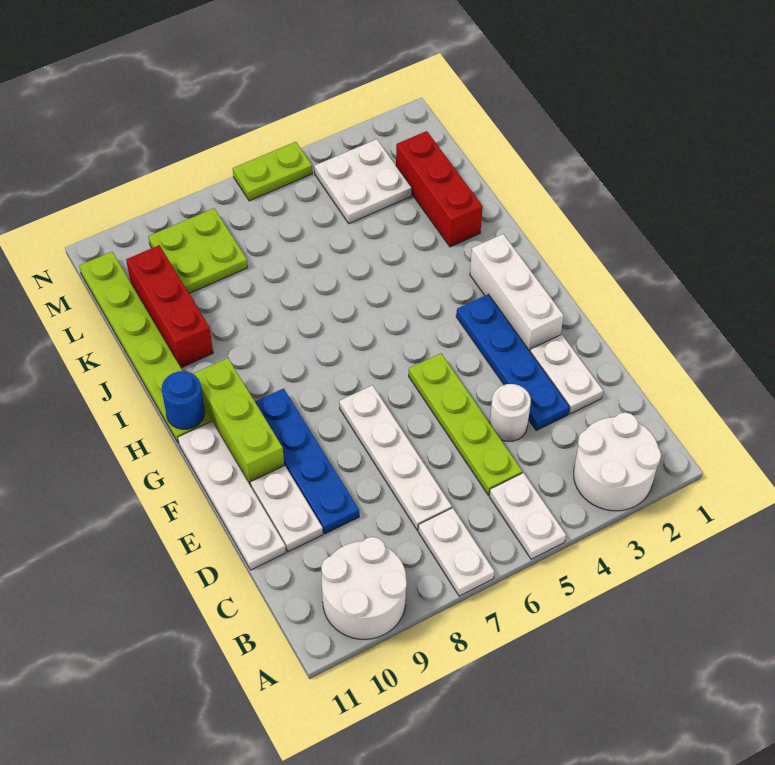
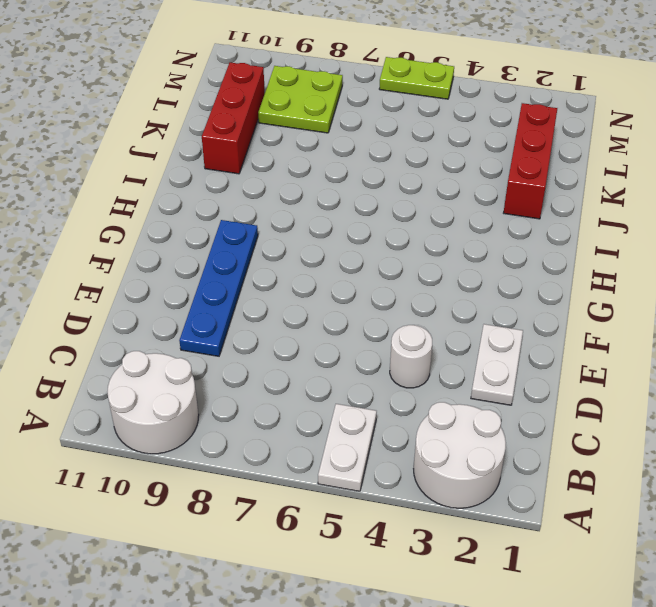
none -> white 1x2 plate [418,508,494,596]
none -> lime 1x4 plate [409,353,522,495]
none -> white 1x4 plate [339,385,452,530]

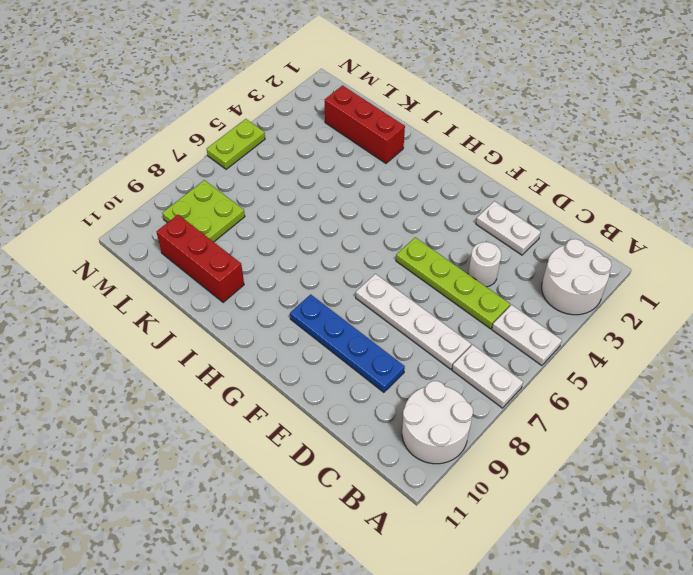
none -> blue 1x4 plate [456,294,570,430]
none -> white 1x2 plate [250,466,323,552]
none -> white 1x4 plate [178,422,286,570]

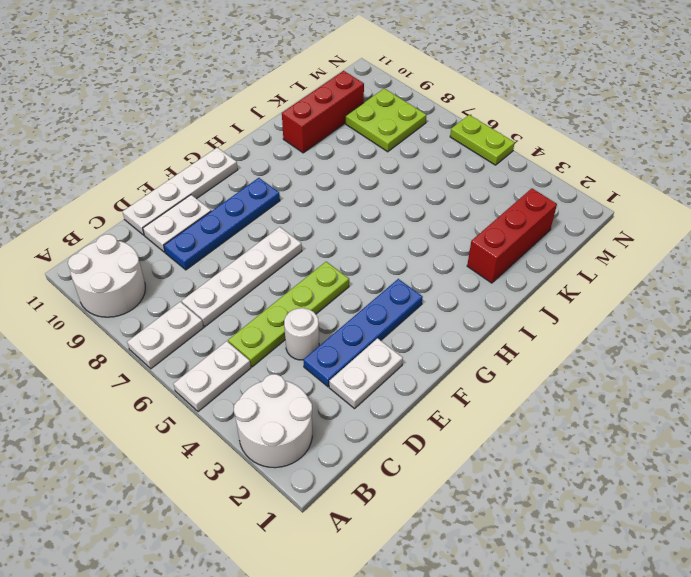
none -> white 1x3 brick [470,234,564,351]
none -> lime 1x3 brick [194,358,284,486]
none -> lime 1x6 plate [79,252,212,444]

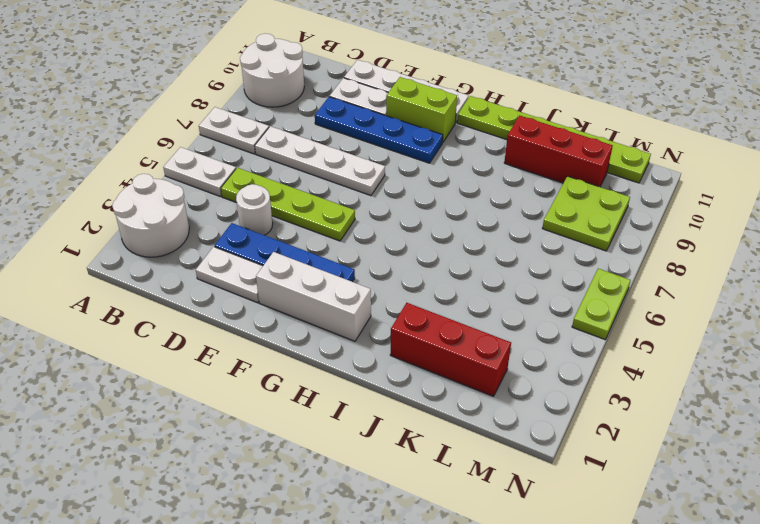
lime 1x2 brick [386,77,457,143] -> lime 1x3 brick [194,358,284,486]
none -> white 2x2 plate [314,139,412,224]
none -> blue 1x1 round brick [162,371,205,429]

